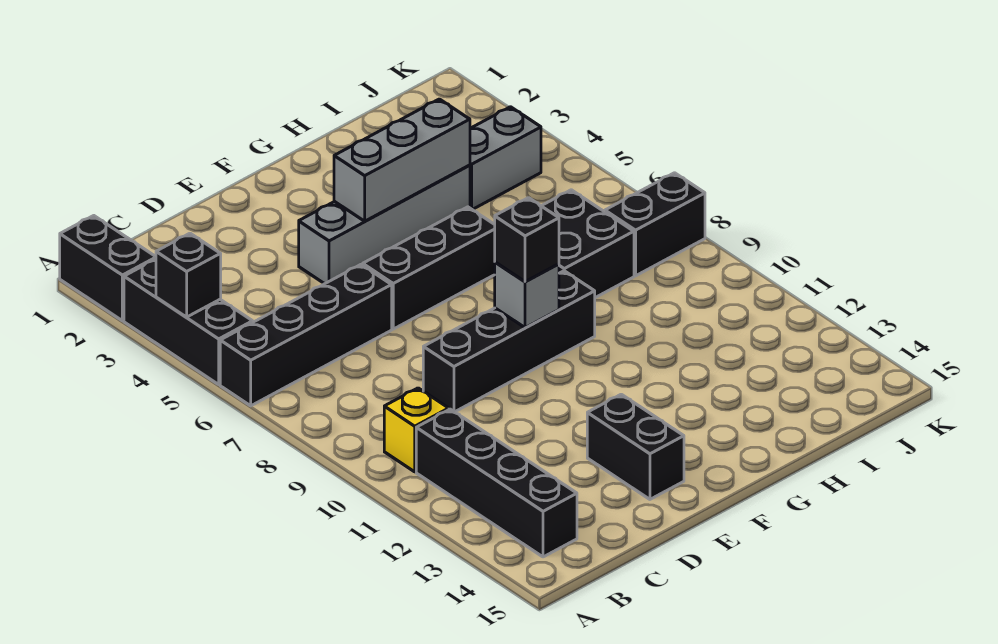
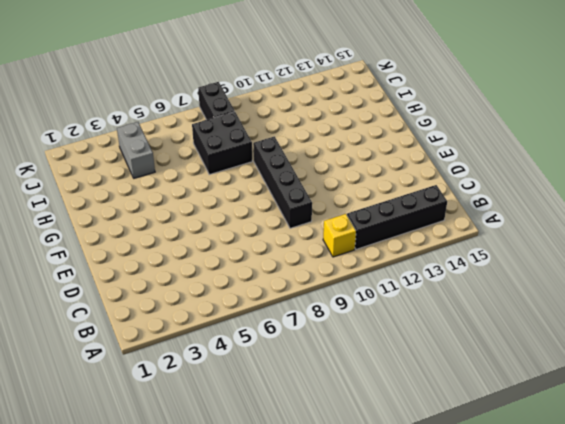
none -> black 1x2 brick [60,216,156,321]
none -> black 1x3 brick [124,259,253,384]
none -> black 1x4 brick [220,265,392,406]

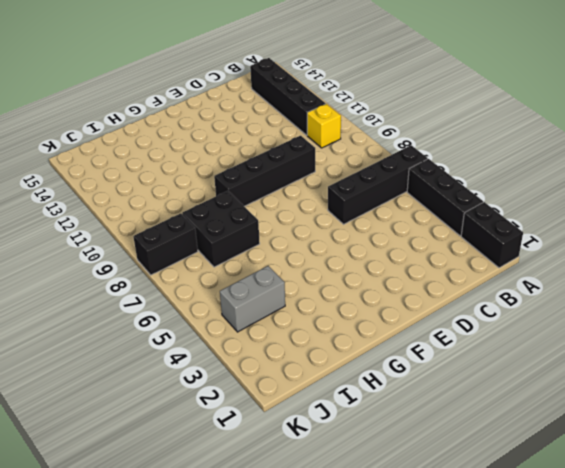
none -> grey 1x4 brick [299,165,470,284]
none -> black 1x3 brick [363,207,495,329]
none -> black 1x2 brick [587,394,684,499]

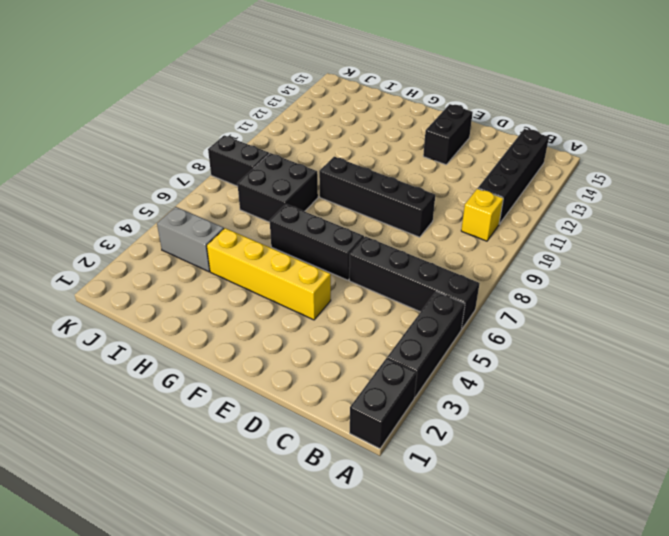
yellow 1x4 brick [207,228,331,320] -> grey 1x4 brick [299,165,470,284]
none -> black 1x1 brick [156,233,221,317]
none -> grey 1x3 brick [334,99,470,221]
none -> grey 1x1 brick [495,262,559,328]

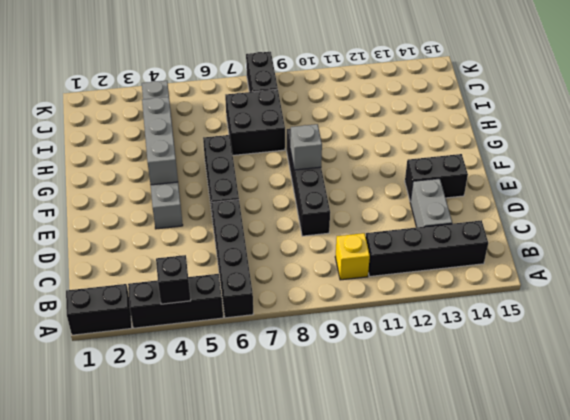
grey 1x2 brick [410,178,452,227] -> none
none -> black 1x1 brick [495,198,559,282]

